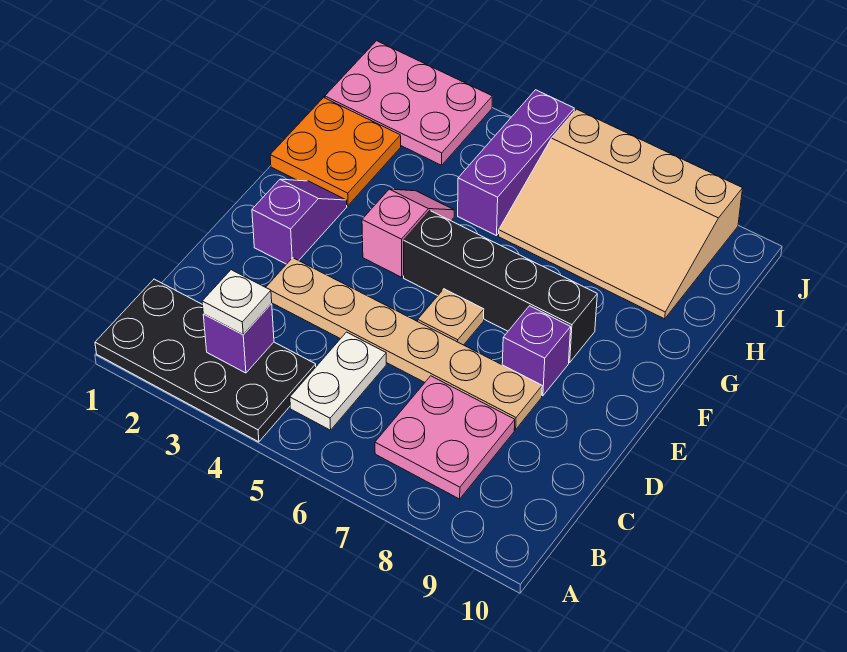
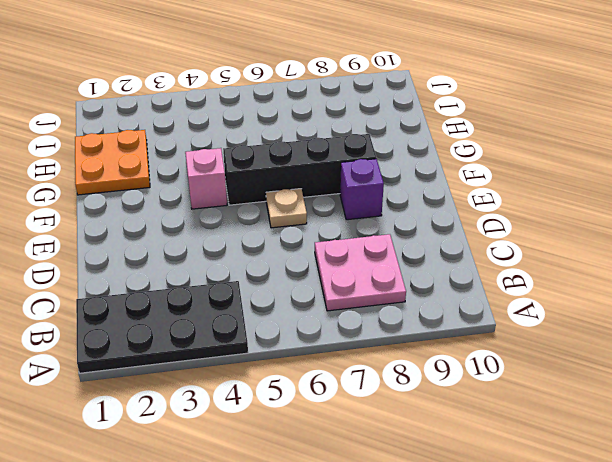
none -> white 1x2 plate [290,332,386,430]
none -> tan 1x6 plate [266,258,542,430]
none -> purple 1x2 slope [252,179,347,264]

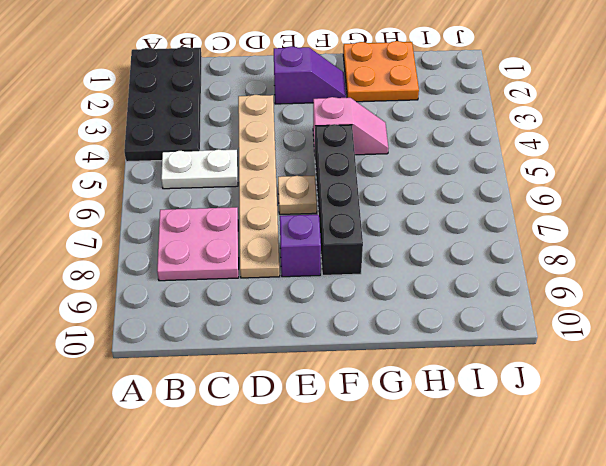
none -> purple 1x3 brick [458,90,574,236]
none -> tan 3x4 slope [499,109,743,319]
none -> pink 2x3 plate [325,41,492,165]

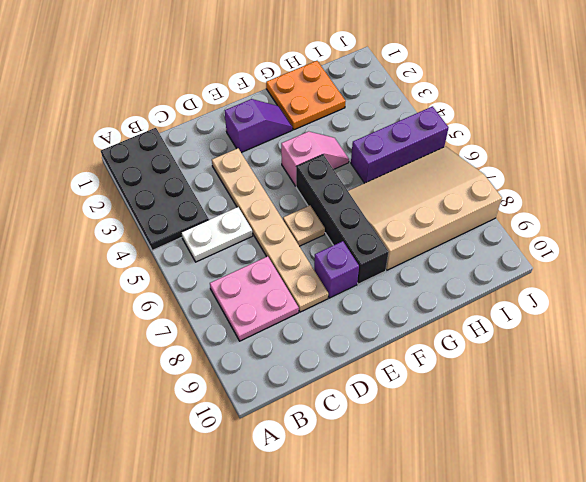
tan 3x4 slope [348,147,502,270] -> tan 3x4 slope turned to [499,109,743,319]
none -> pink 2x3 plate [325,41,492,165]
none -> purple 1x1 brick [203,304,274,373]
none -> white 1x1 plate [202,270,272,334]

